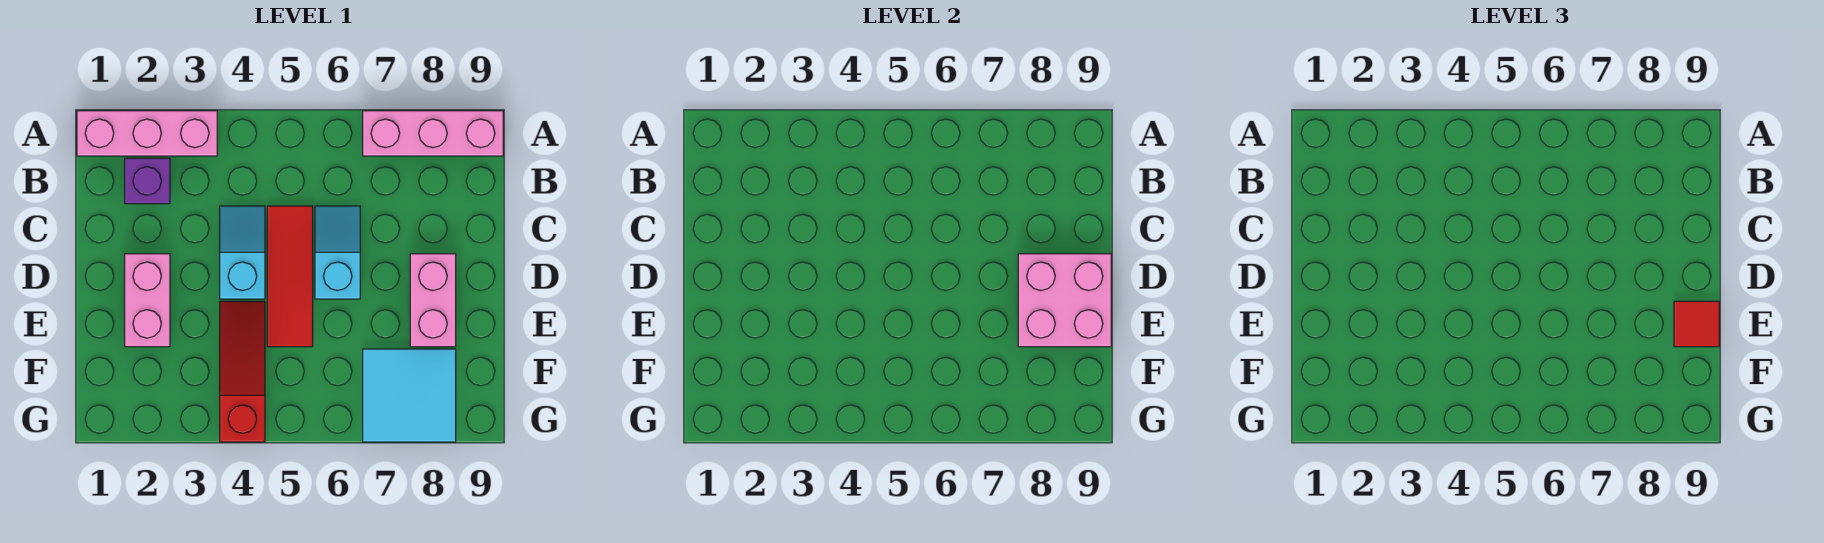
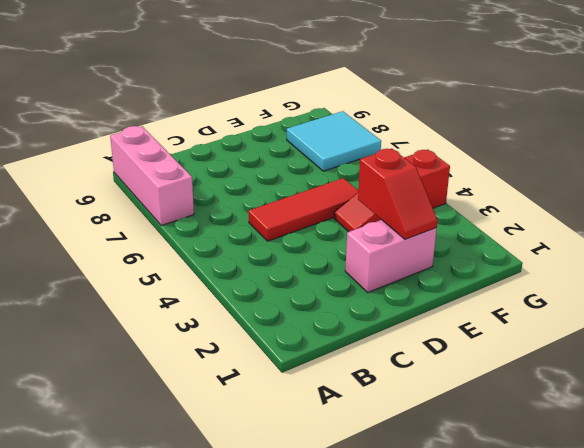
red 1x2 slope [358,149,438,239] -> none
none -> pink 1x3 brick [77,111,217,156]
none -> purple 1x1 brick [125,158,170,204]
none -> cyan 1x2 slope [220,206,265,299]

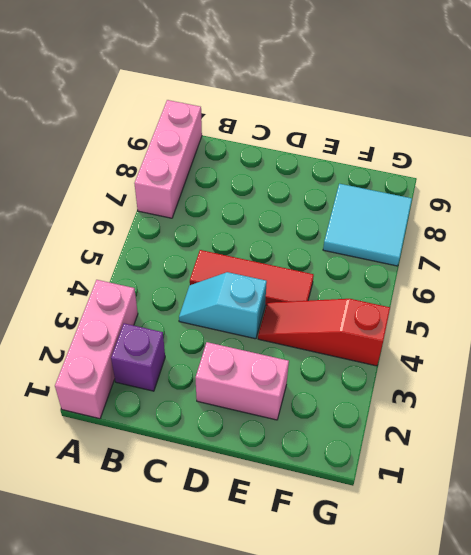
none -> cyan 1x2 slope [315,206,360,299]
none -> pink 1x2 brick [410,254,456,347]
none -> pink 2x2 brick [1018,254,1111,347]

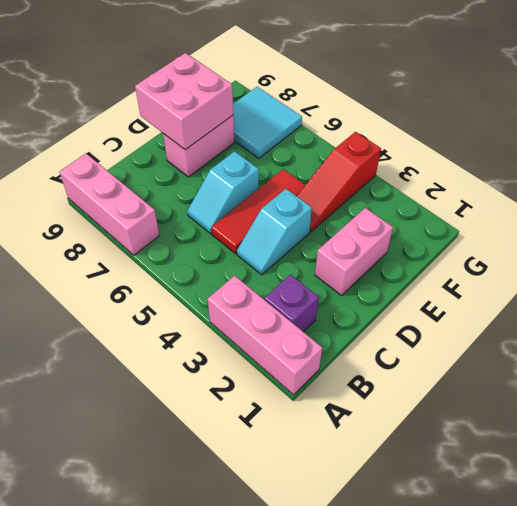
none -> red 1x1 tile [1674,301,1719,347]

